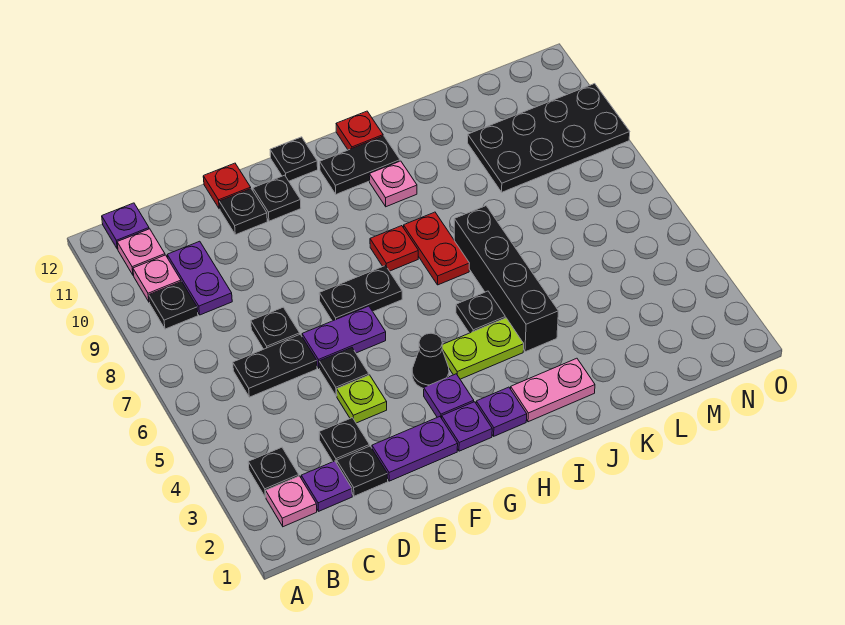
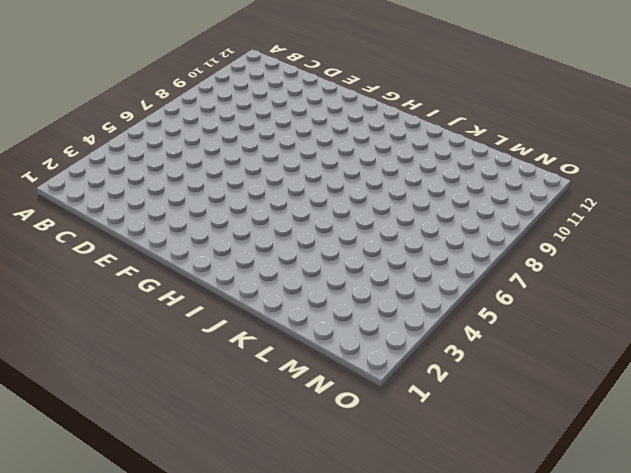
none -> pink 1x1 plate [266,476,317,527]
none -> black 1x1 plate [248,447,299,497]
none -> black 1x1 plate [149,282,198,329]
none -> pink 1x1 plate [133,255,181,302]

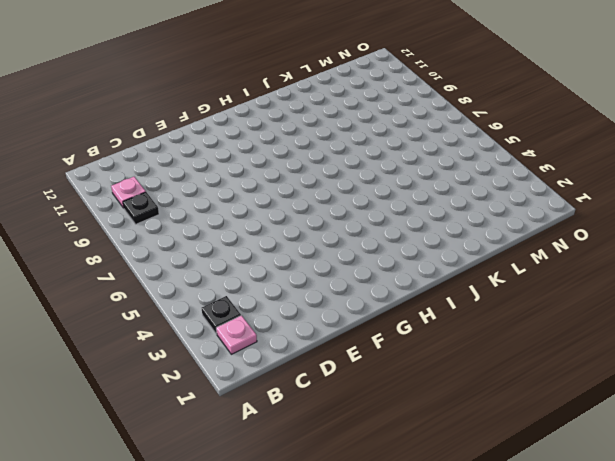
none -> pink 1x1 plate [117,229,165,276]
none -> purple 1x1 plate [102,203,149,249]
none -> purple 1x1 plate [301,461,352,511]
none -> black 1x2 plate [233,334,317,397]

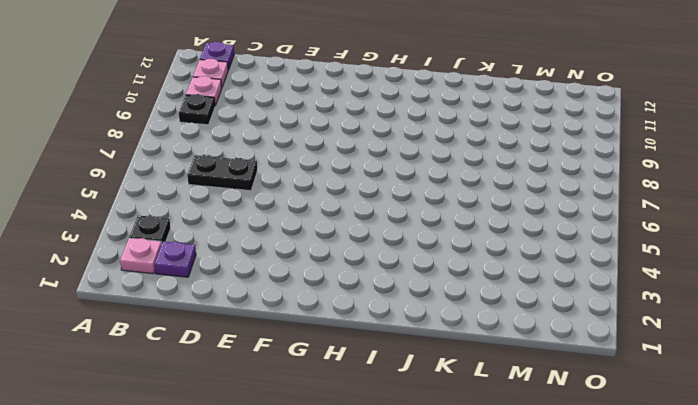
none -> purple 1x2 plate [167,241,232,315]
none -> black 1x1 plate [337,446,388,496]
none -> black 1x1 plate [319,418,369,463]
none -> black 1x1 plate [251,307,300,349]

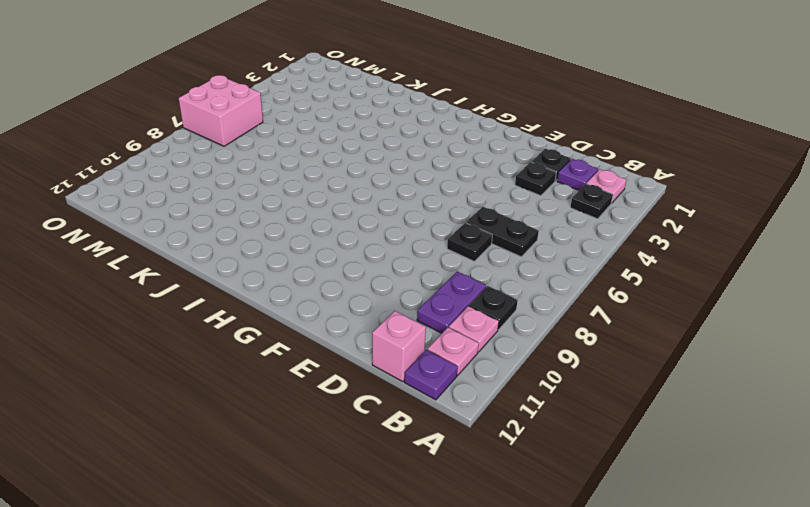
pink 1x1 brick [372,311,426,382] -> none
pink 2x2 brick [178,75,263,146] -> none
none -> purple 1x2 plate [372,417,458,481]
none -> lime 1x1 plate [337,375,387,423]
none -> black 1x1 plate [319,348,369,396]
none -> purple 1x2 plate [302,306,386,368]

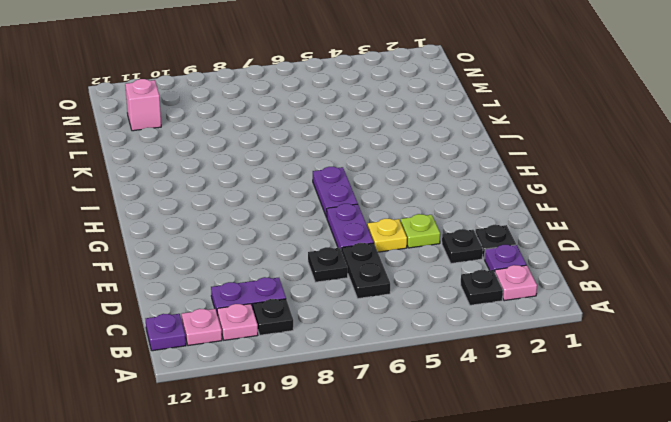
yellow 1x1 plate [367,219,407,252] -> black 1x1 plate [319,348,369,396]
purple 1x2 plate [313,166,358,218] -> purple 1x2 plate moved to [372,417,458,481]
pink 1x1 brick [125,79,161,131] -> none
none -> black 1x1 plate [219,189,267,235]
none -> red 1x1 plate [203,163,251,209]
none -> black 1x2 plate [319,266,402,321]
none -> black 1x1 plate [253,175,301,221]

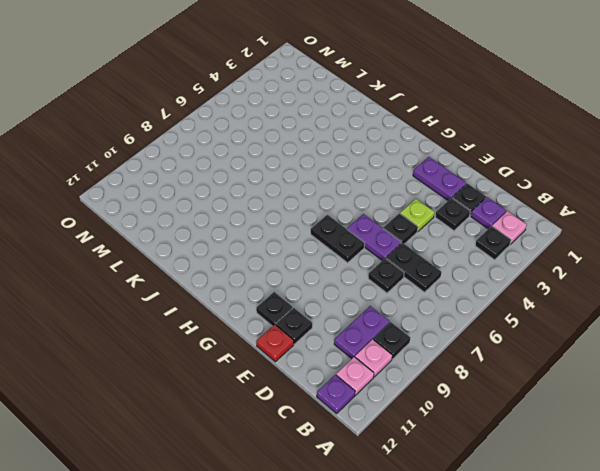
none -> purple 1x1 plate [442,402,492,451]
none -> purple 1x1 plate [424,374,474,418]
none -> black 1x1 cone [412,333,449,389]
none -> black 1x1 plate [270,137,318,181]

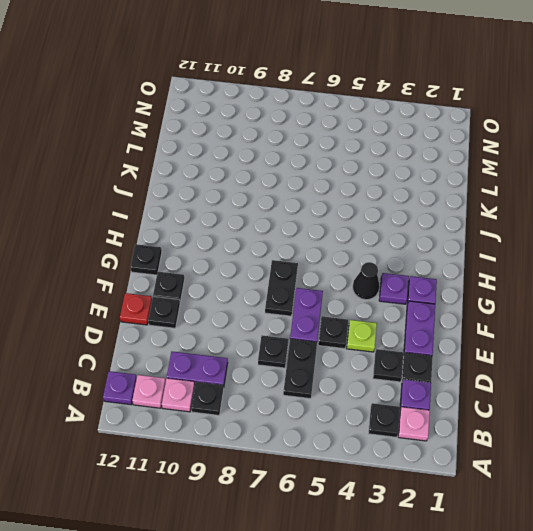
none -> purple 1x1 plate [476,387,527,436]
none -> lime 1x2 plate [442,318,524,379]
none -> red 1x1 plate [370,226,418,271]
none -> black 1x2 plate [320,136,400,194]

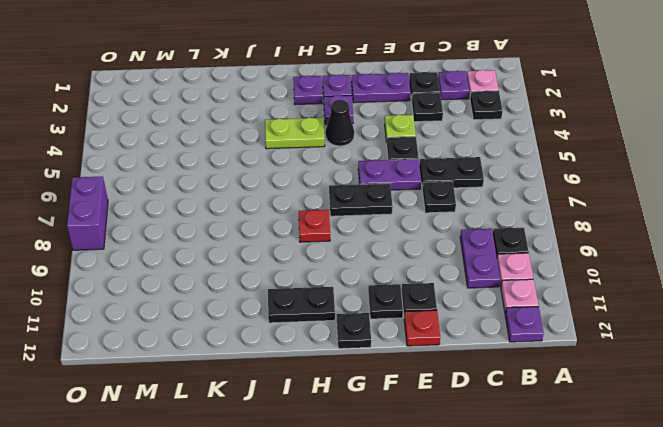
purple 1x2 brick [67,176,108,250] -> none
none -> pink 1x2 plate [511,358,595,422]
none -> black 1x1 plate [456,291,505,333]
none -> red 1x2 plate [404,212,469,285]
none -> pink 1x1 plate [369,161,417,207]

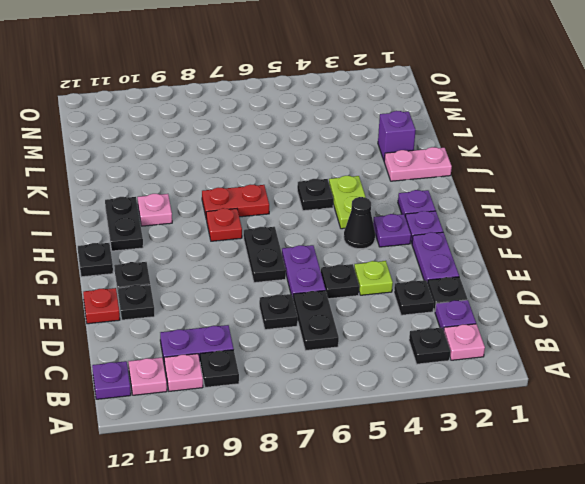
pink 1x2 plate [384,147,452,181] -> pink 1x2 plate turned to [511,358,595,422]
purple 1x1 brick [378,111,416,160] -> none
none -> red 1x1 plate [336,111,383,150]
none -> black 1x4 brick [454,206,558,352]
none -> black 2x4 plate [468,84,630,192]

